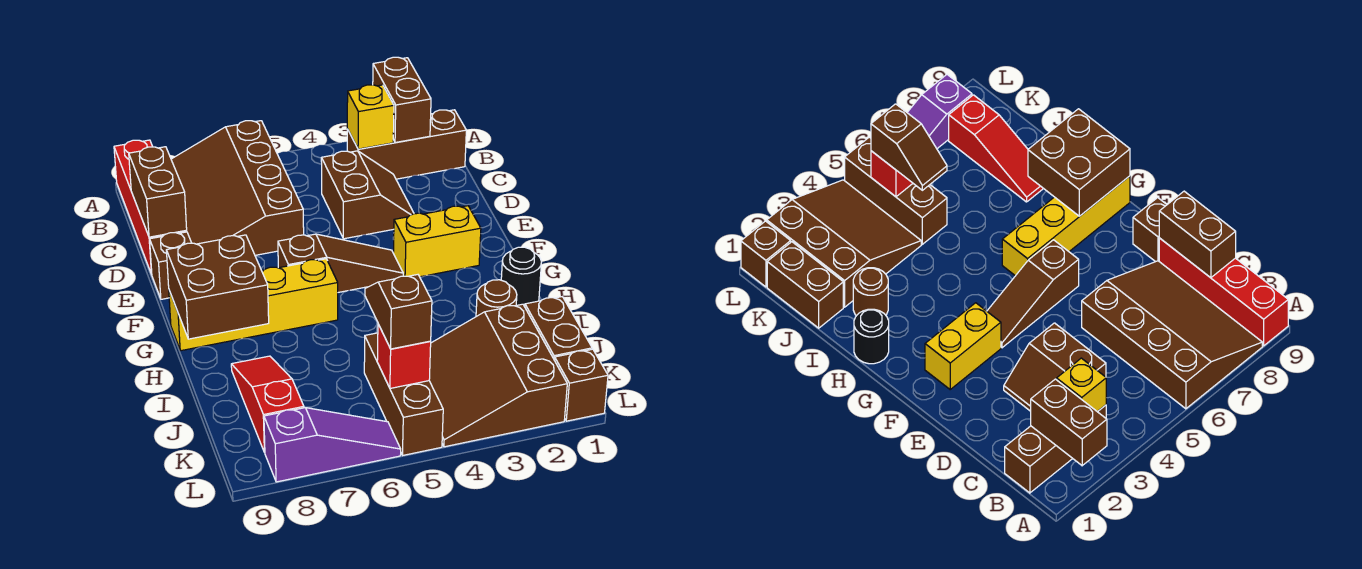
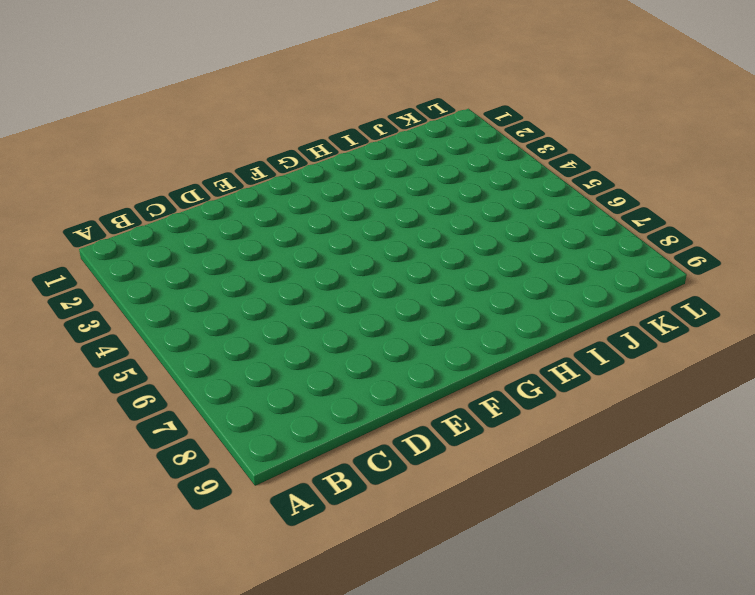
none -> brown 3x4 slope [171,121,304,255]
none -> red 1x4 brick [114,140,187,274]
none -> brown 1x3 brick [347,110,466,179]

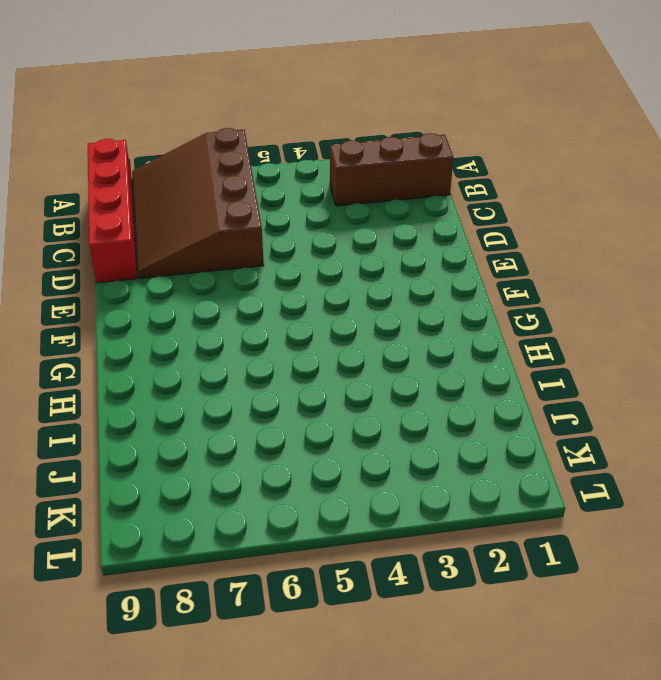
none -> brown 2x2 slope [321,151,414,239]
none -> brown 1x1 brick [150,232,191,299]
none -> yellow 1x2 brick [393,206,481,277]

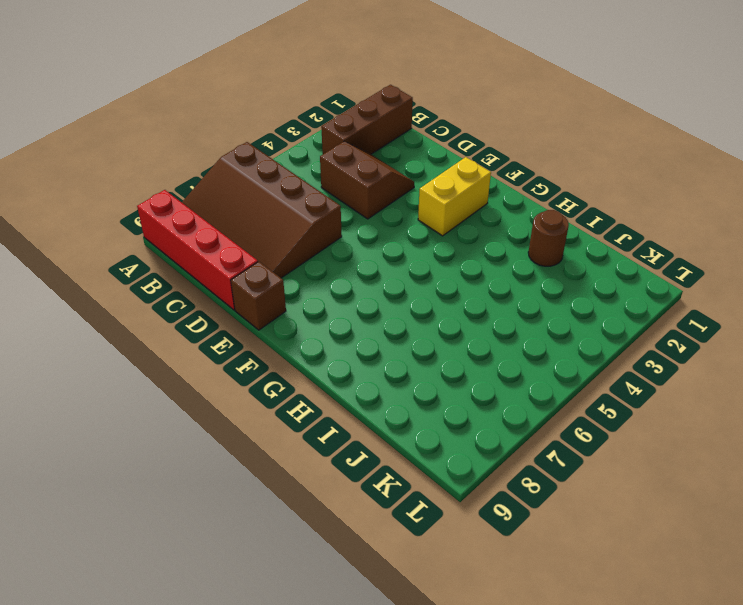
none -> brown 1x3 slope [278,234,403,292]
none -> yellow 1x4 brick [169,259,338,351]
none -> black 1x1 round brick [501,247,541,307]

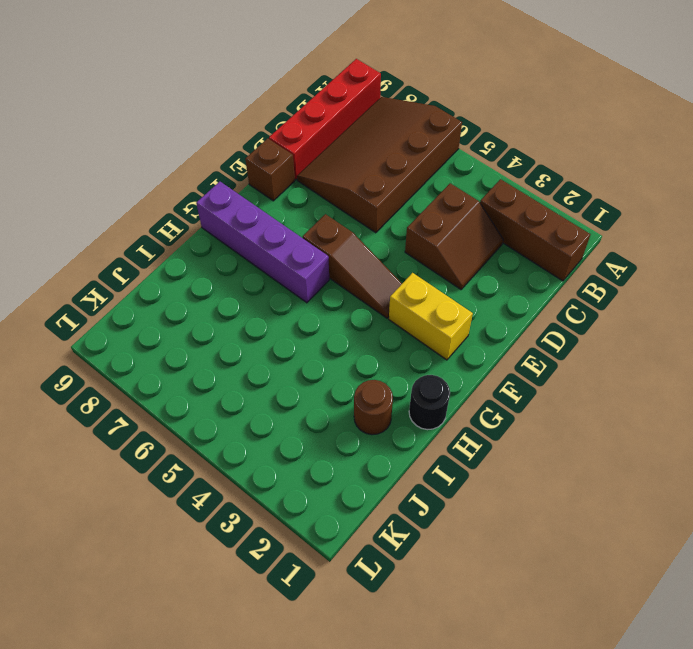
purple 1x4 brick [196,182,329,303] -> yellow 1x4 brick [169,259,338,351]
none -> red 1x3 slope [231,356,304,452]
none -> brown 1x2 brick [525,297,592,360]
none -> brown 3x3 slope [429,304,567,447]

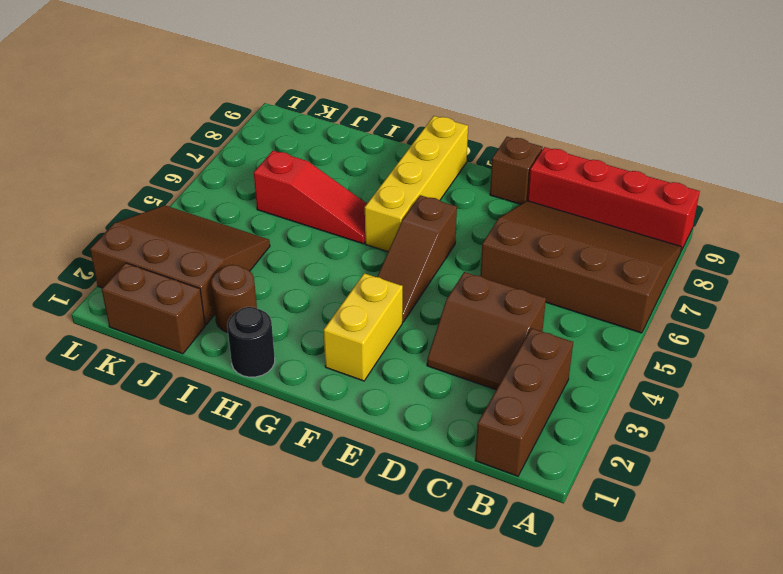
red 1x3 slope [254,151,367,244] -> red 1x3 slope moved to [231,356,304,452]
none -> brown 1x3 brick [364,333,443,455]
none -> brown 1x1 brick [554,349,608,421]
none -> purple 1x3 slope [264,408,401,482]

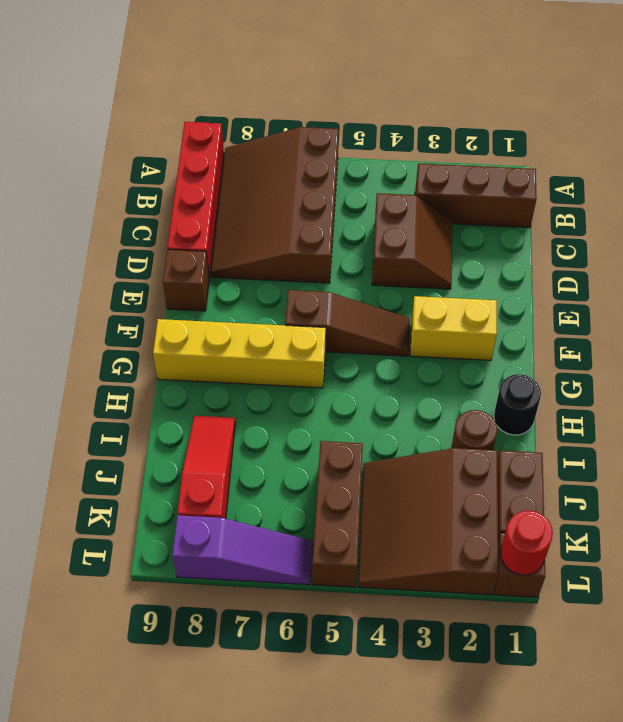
red 1x1 round brick [500,511,553,575] -> none
none -> brown 1x2 brick [373,57,431,143]
none -> yellow 1x1 brick [347,85,394,149]
none -> brown 1x2 brick [129,147,187,237]

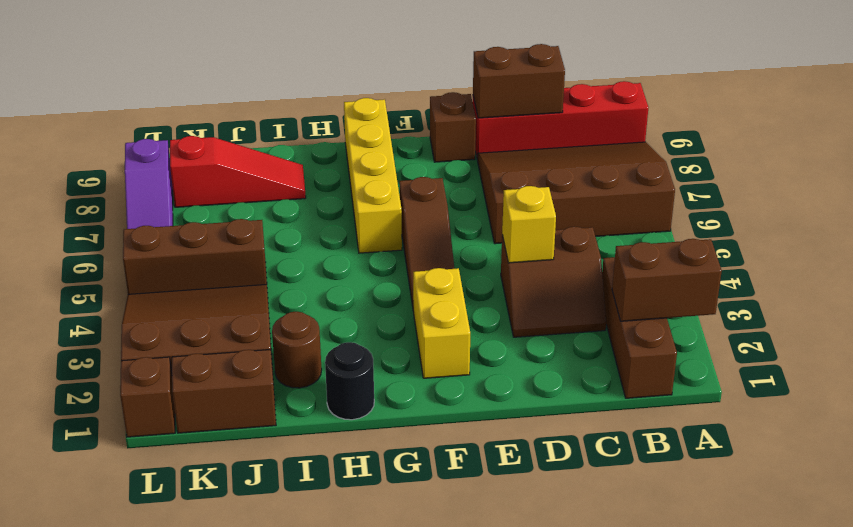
yellow 1x1 brick [502,186,556,263] -> yellow 1x1 brick moved to [347,85,394,149]
none -> brown 2x2 brick [166,235,269,339]
none -> red 1x1 brick [377,324,431,388]
none -> brown 1x2 slope [365,275,432,349]

